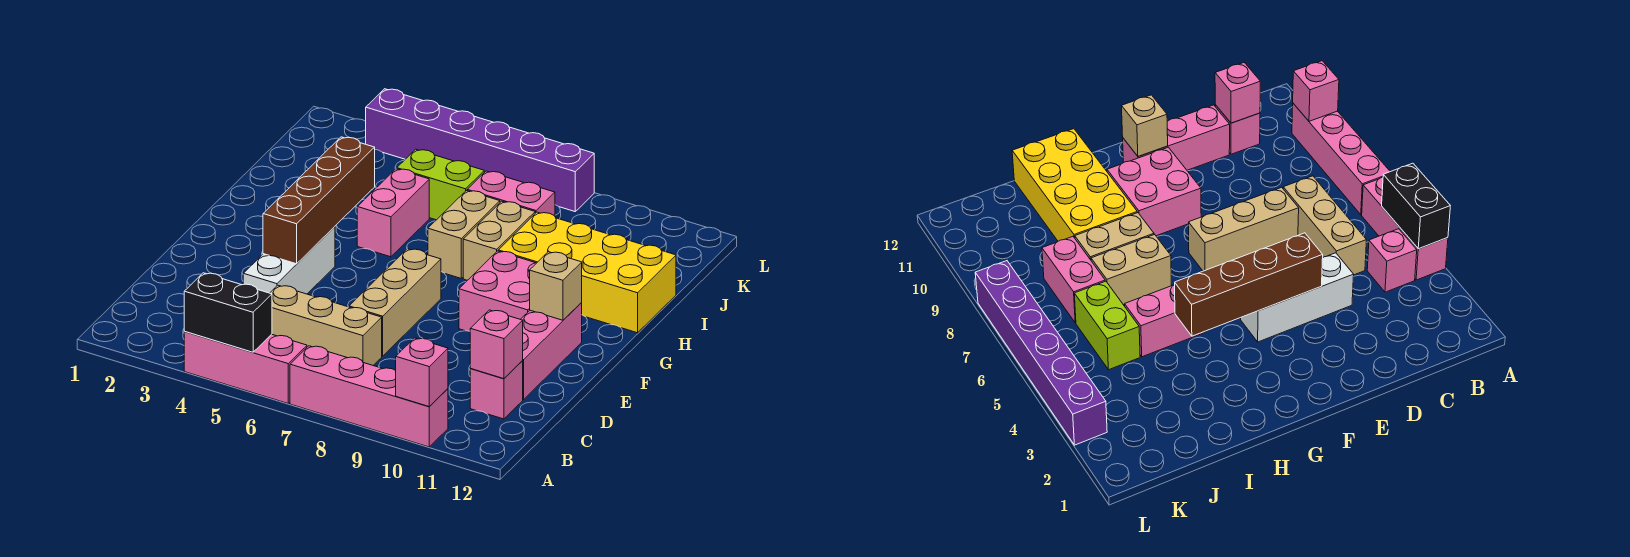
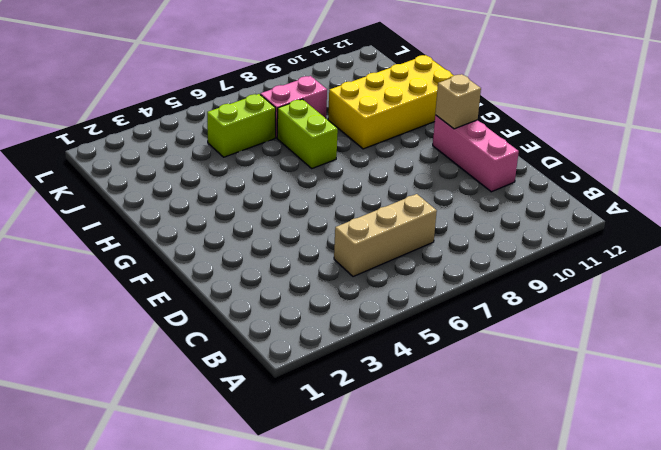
lime 1x2 brick [277,99,338,168] -> tan 1x2 brick [428,191,500,278]
none -> pink 1x3 brick [184,332,307,403]
none -> pink 1x4 brick [290,346,448,447]
none -> pink 1x1 brick [1367,229,1417,292]

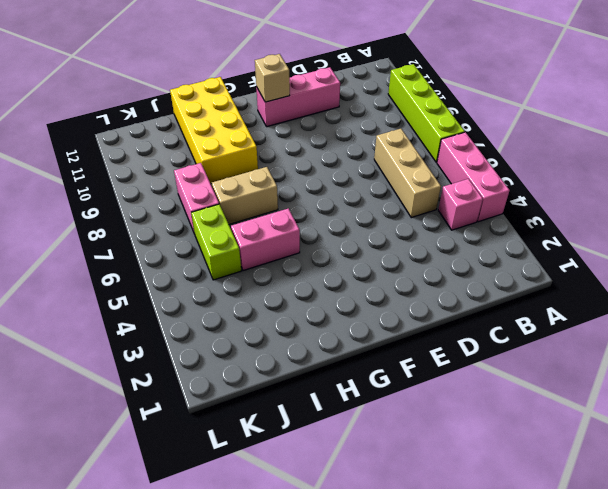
lime 1x4 brick [388,64,465,162] -> pink 1x4 brick [290,346,448,447]
none -> pink 1x1 brick [470,361,523,419]
none -> white 1x3 brick [243,227,335,294]
none -> tan 1x3 brick [349,249,441,356]

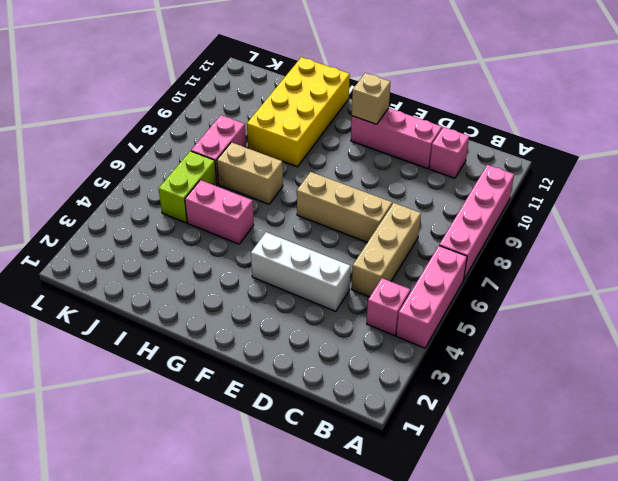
none -> pink 2x2 brick [459,251,536,331]
none -> tan 1x2 brick [463,201,535,280]
none -> purple 1x6 brick [366,89,594,211]

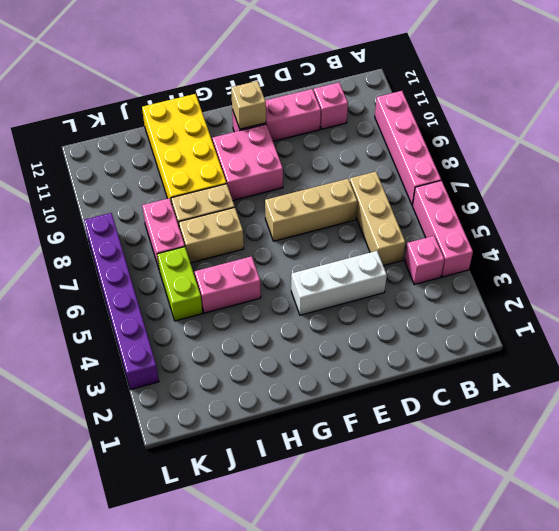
none -> black 1x2 brick [184,273,272,352]
none -> pink 1x1 brick [396,338,448,407]
none -> pink 1x1 brick [470,310,523,379]

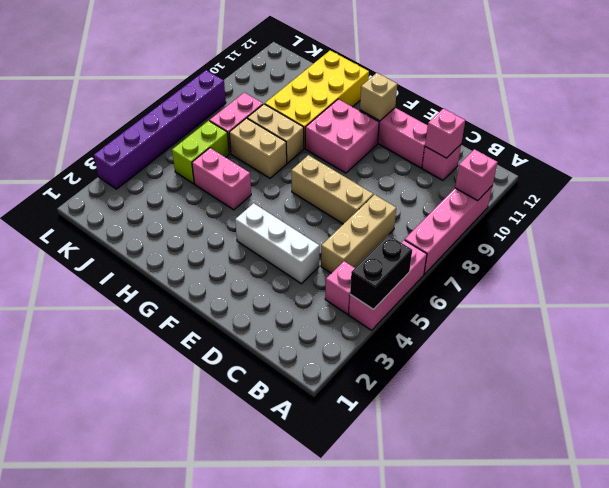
none -> brown 1x4 brick [263,137,375,264]

